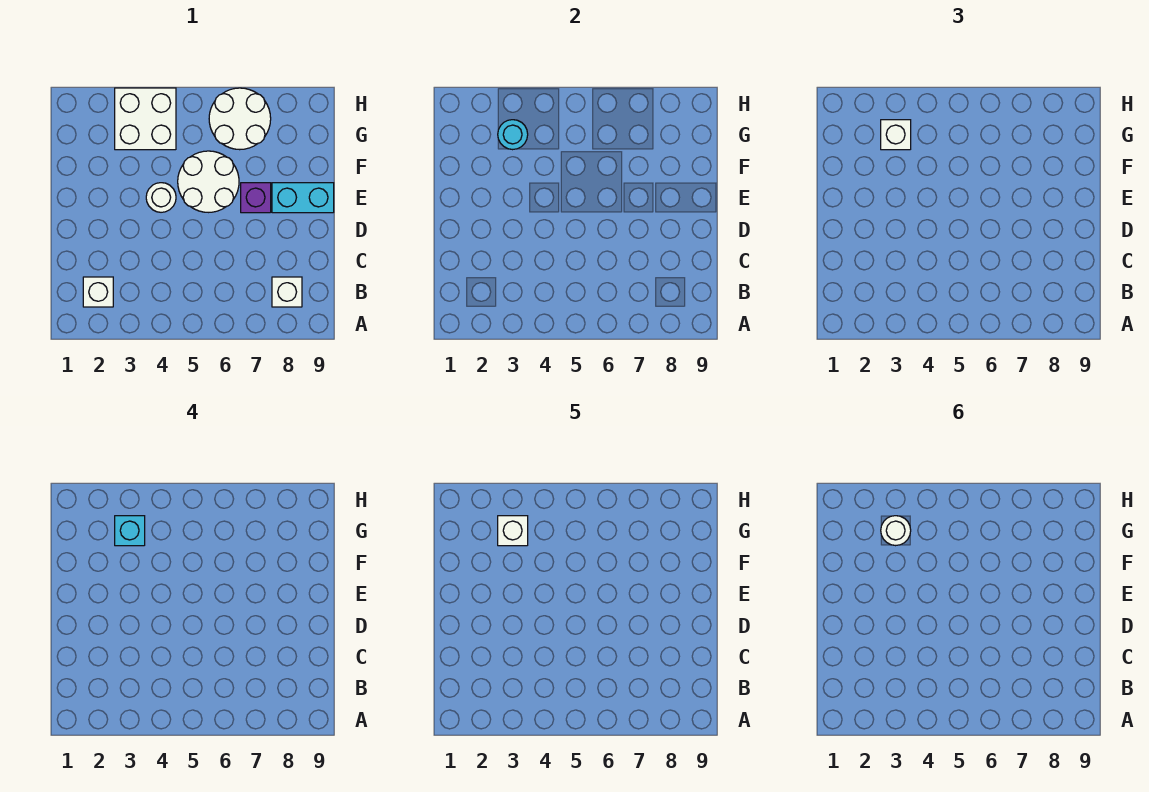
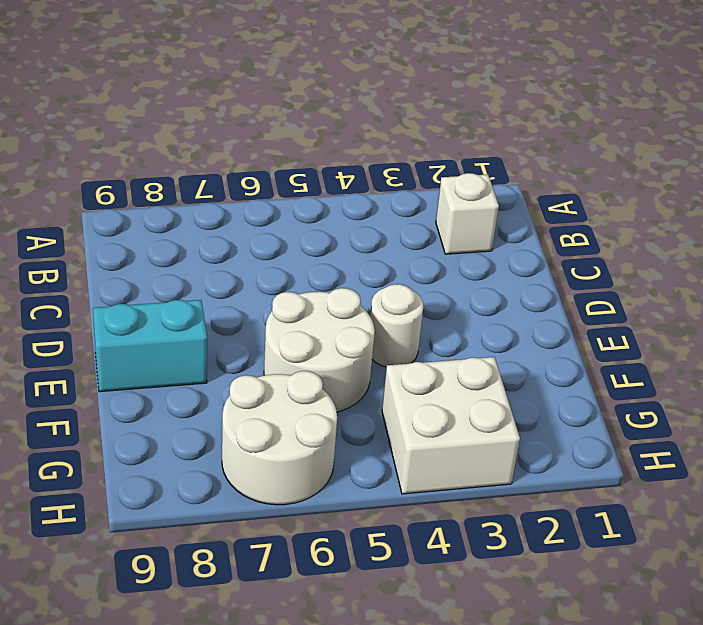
none -> white 1x1 brick [272,277,302,307]
none -> purple 1x1 brick [241,183,271,213]
none -> cyan 1x1 round brick [498,120,528,150]

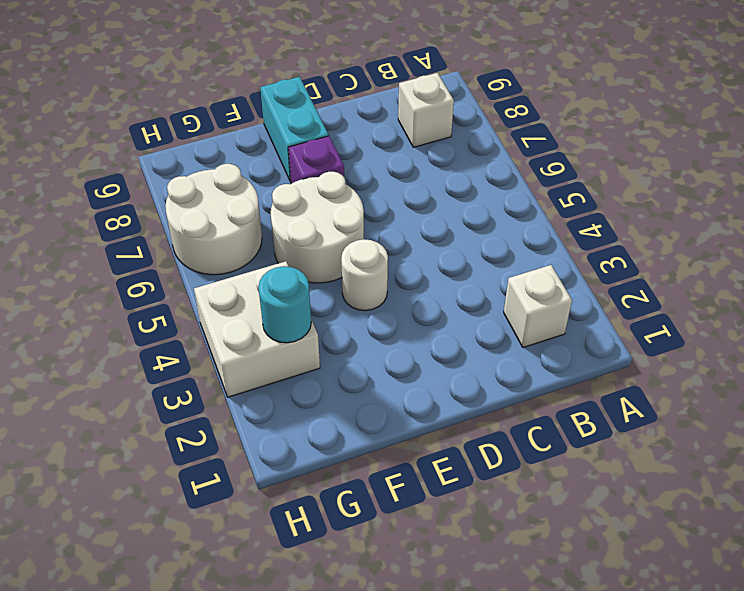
none -> white 1x1 brick [881,120,911,150]
none -> cyan 1x1 brick [115,516,145,546]
none -> white 1x1 brick [498,516,528,546]

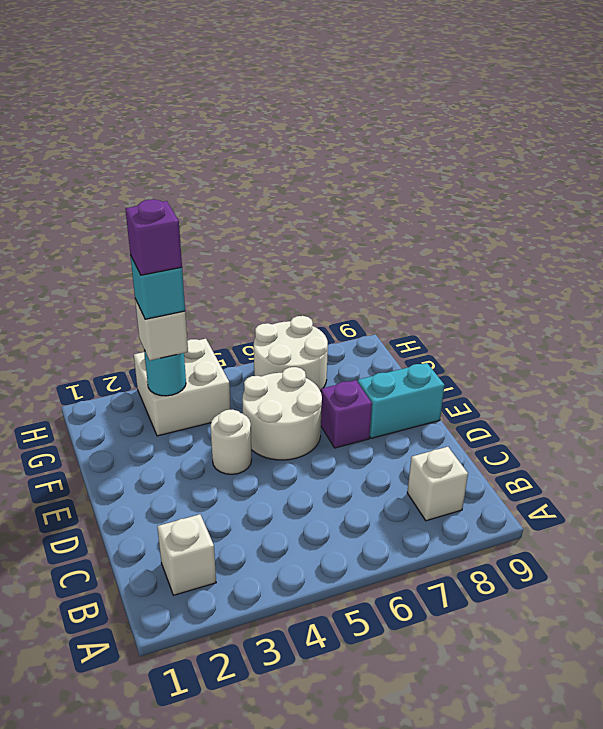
purple 1x1 brick [125,199,182,275] -> white 1x1 brick [498,516,528,546]
none -> white 1x1 round brick [881,516,911,546]

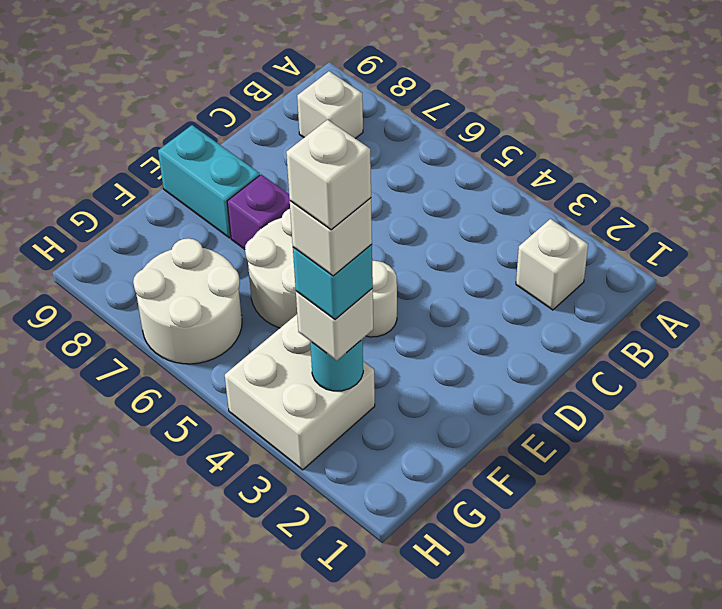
white 1x1 brick [286,120,371,230] -> white 1x1 round brick [881,516,911,546]

